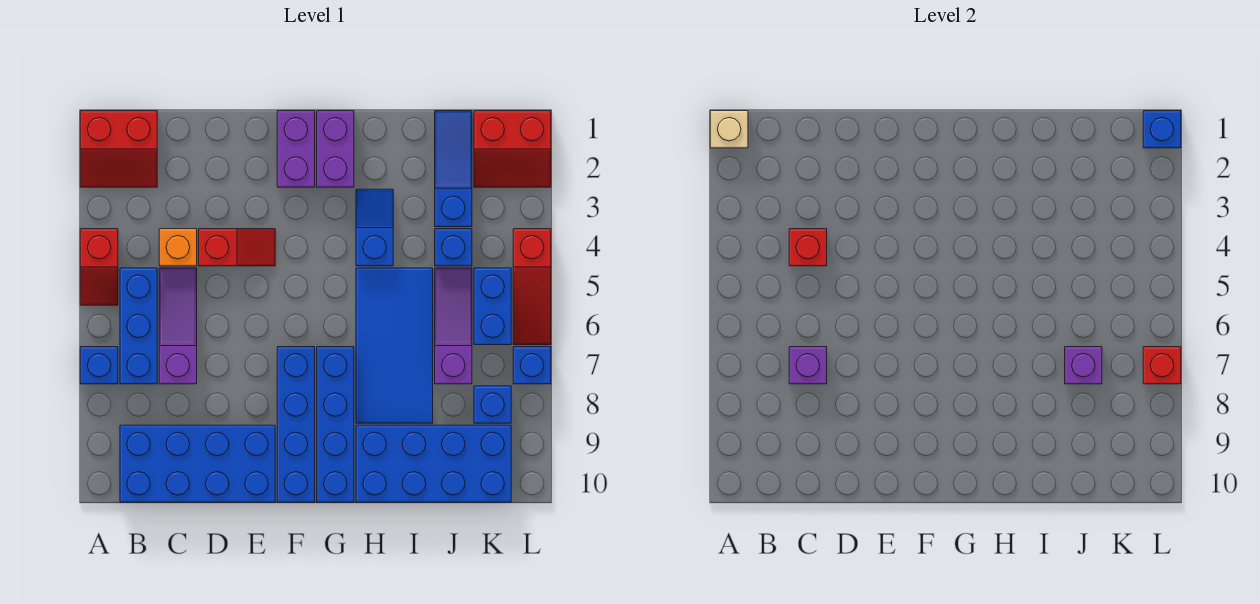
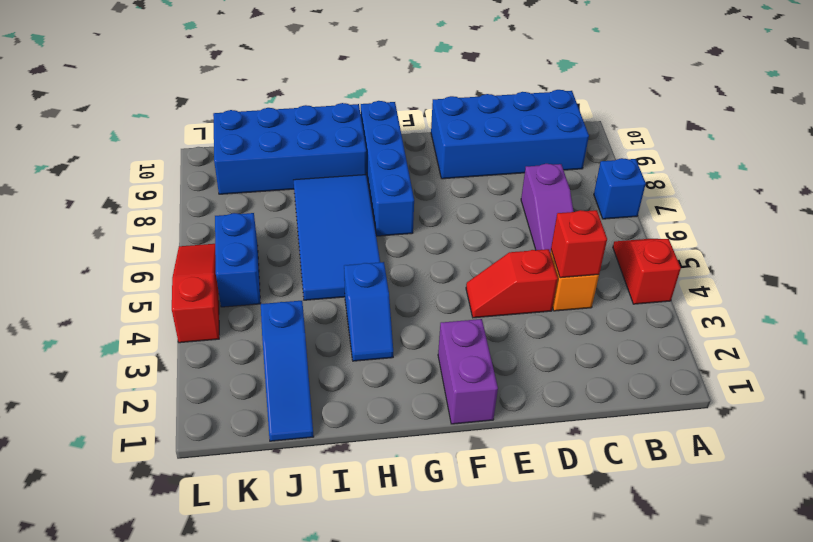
none -> red 2x2 slope [80,111,157,187]
none -> blue 1x3 brick [120,268,157,384]
none -> blue 1x4 brick [277,347,315,502]

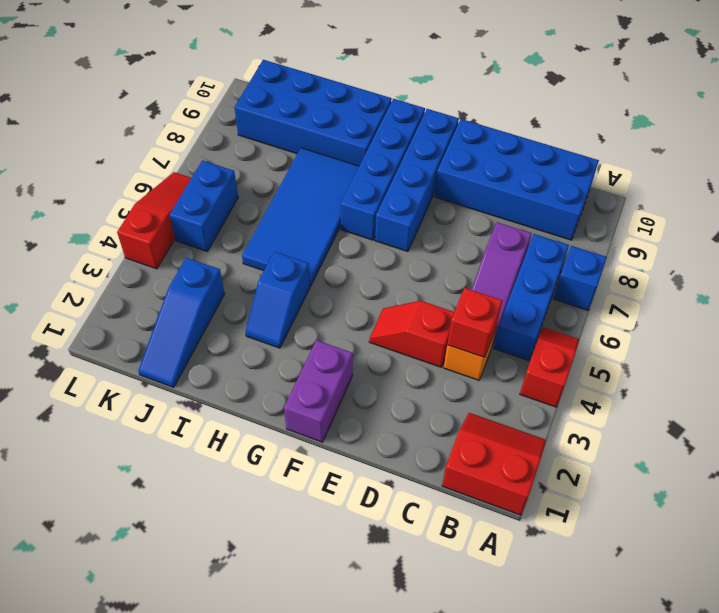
none -> purple 1x2 brick [317,111,354,187]
none -> blue 1x1 brick [435,229,472,266]
none -> purple 1x3 slope [435,268,472,384]

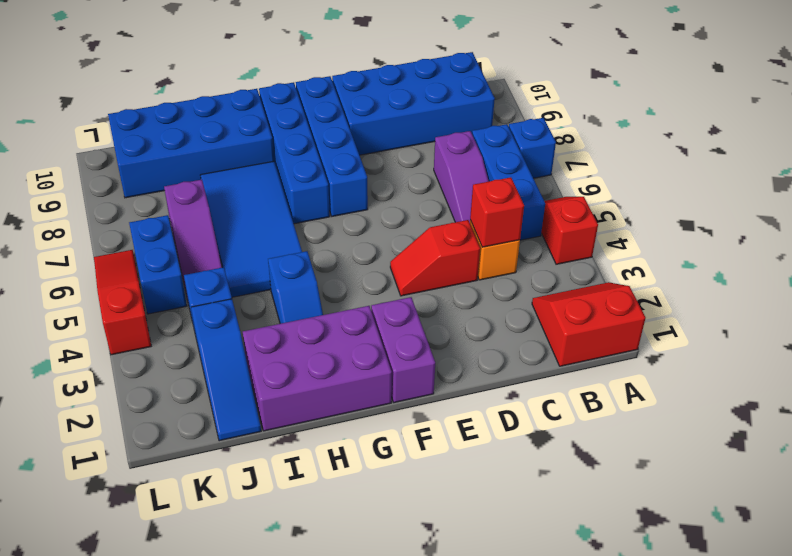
purple 2x3 brick [243,306,392,431] -> purple 1x2 brick [317,111,354,187]
none -> red 2x2 slope [474,111,551,187]
none -> blue 1x1 brick [474,386,511,423]
none -> blue 1x1 brick [513,347,551,384]

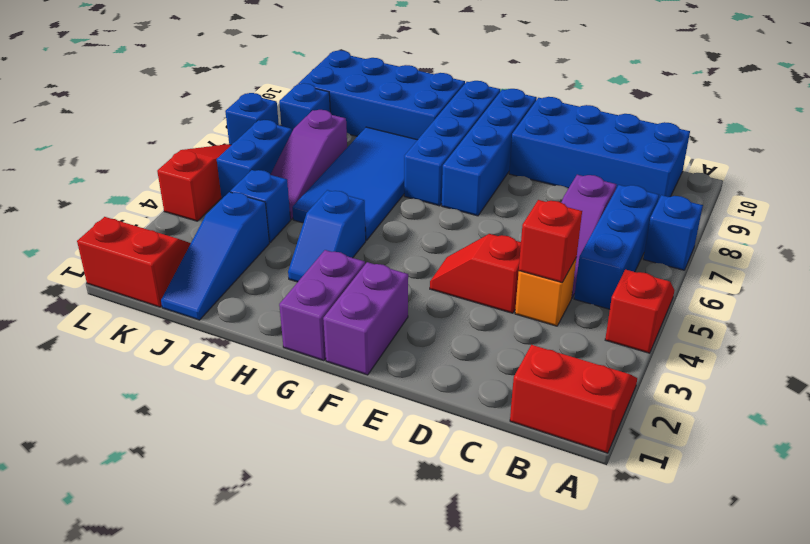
none -> tan 1x1 brick [710,111,748,148]
none -> purple 1x1 brick [789,347,827,384]
none -> purple 1x1 brick [1065,347,1102,384]

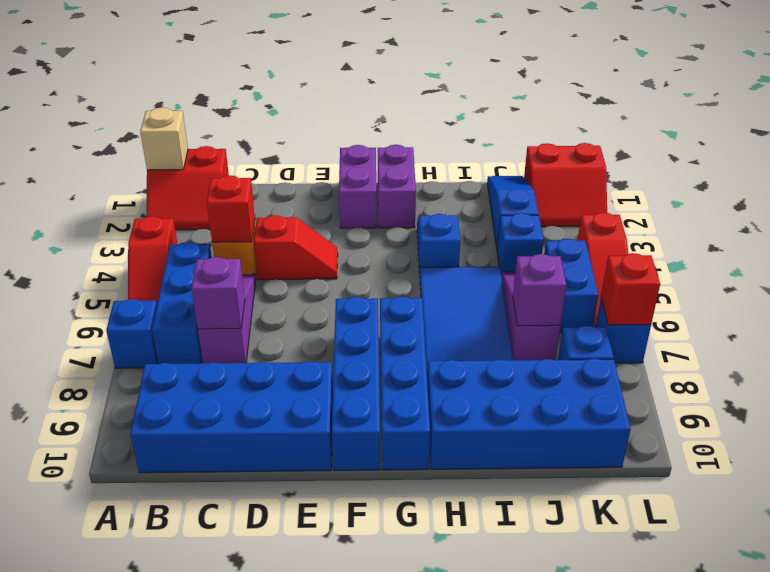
none -> blue 1x1 brick [1143,111,1181,148]

